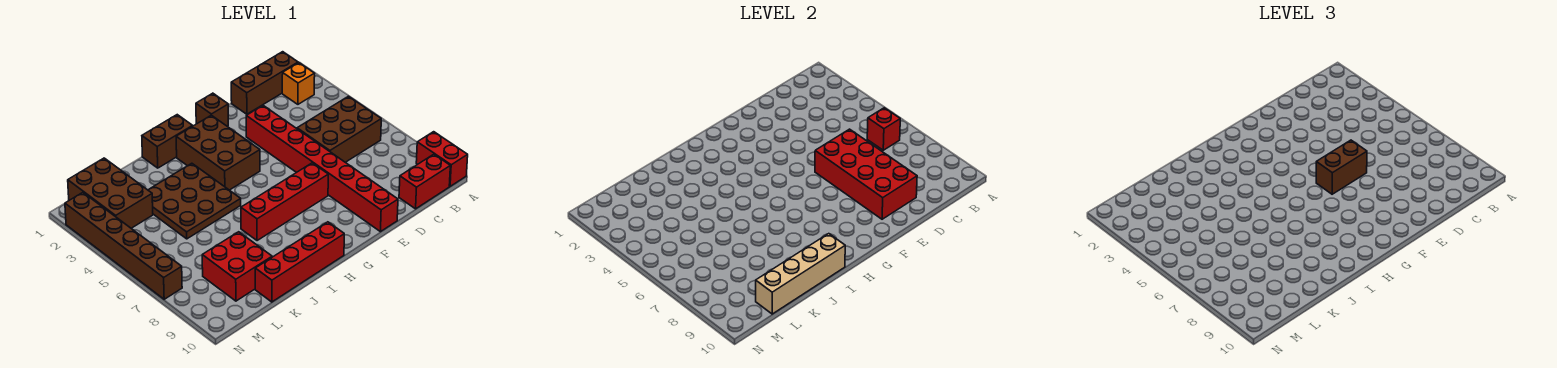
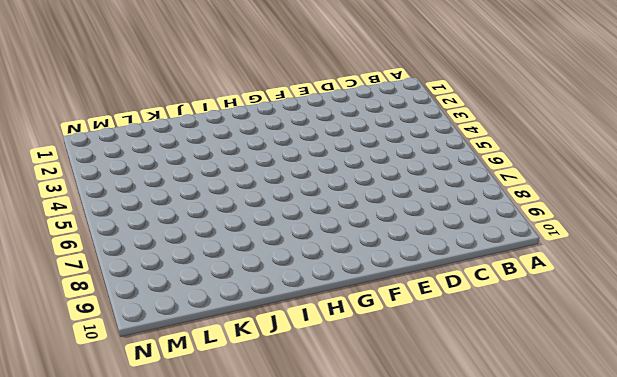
none -> red 1x2 brick [416,132,468,186]
none -> brown 1x3 brick [231,52,298,114]
none -> orange 1x1 brick [282,63,315,104]

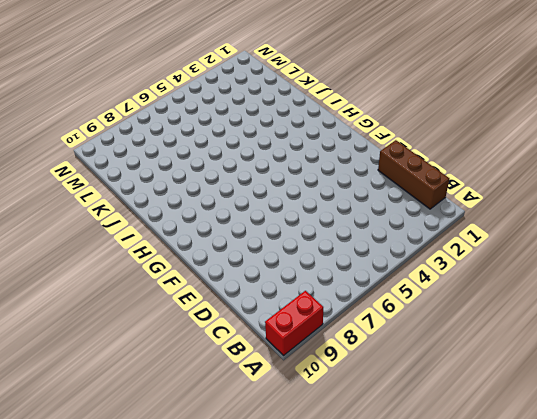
none -> orange 1x1 brick [282,63,315,104]
none -> brown 2x3 brick [297,96,381,162]
none -> red 1x2 brick [399,154,450,209]

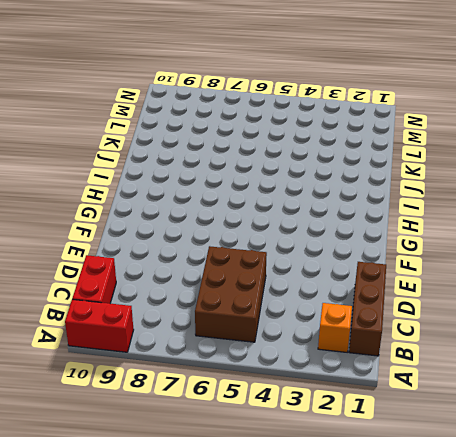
none -> red 1x8 brick [246,106,398,232]
none -> brown 1x1 brick [196,93,228,126]
none -> red 1x4 brick [241,163,328,241]

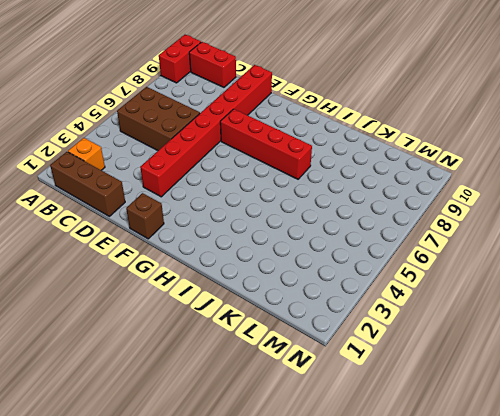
none -> brown 2x3 brick [176,115,260,190]
none -> brown 1x2 brick [142,115,192,168]
none -> red 1x4 brick [255,222,344,302]

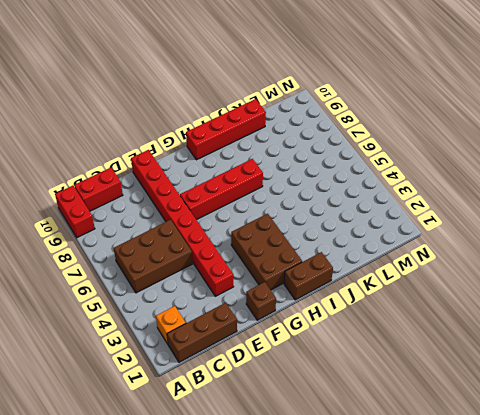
none -> brown 3x3 plate [148,163,241,239]
none -> red 2x2 brick [202,232,272,301]
none -> brown 2x3 brick [68,158,153,228]

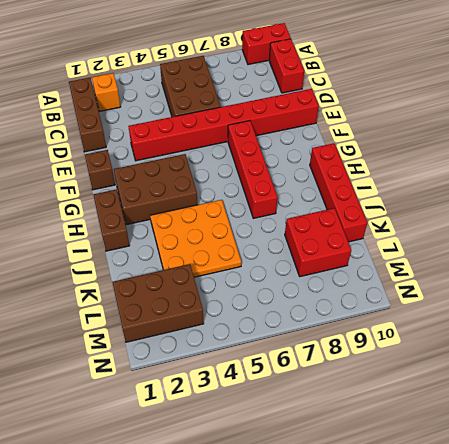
orange 3x3 plate [150,200,241,277] -> brown 3x3 plate [148,163,241,239]
none -> brown 1x6 brick [65,193,182,299]
none -> red 1x1 brick [867,108,900,150]
none -> red 2x4 brick [815,129,917,219]

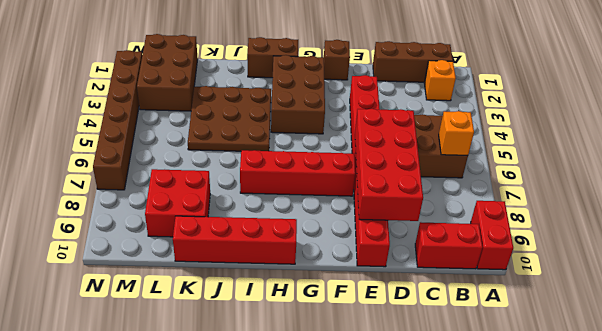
orange 1x1 brick [439,111,474,155] -> red 1x1 brick [867,108,900,150]
none -> tan 1x4 brick [756,234,845,314]
none -> brown 1x2 brick [1316,140,1367,194]

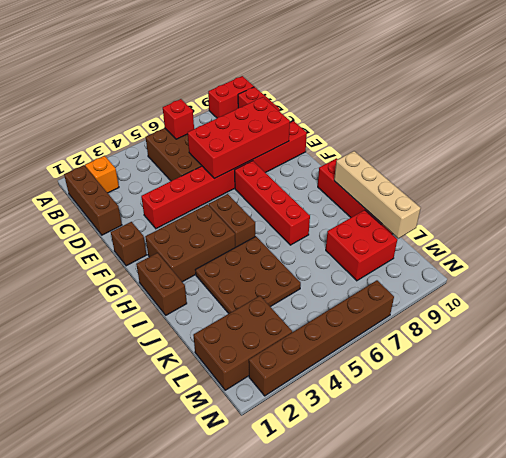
brown 1x2 brick [209,194,255,247] -> brown 1x2 brick moved to [1316,140,1367,194]

